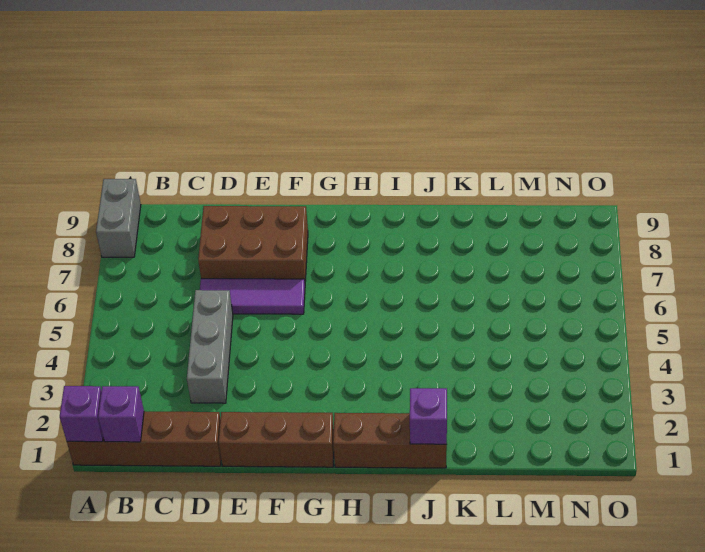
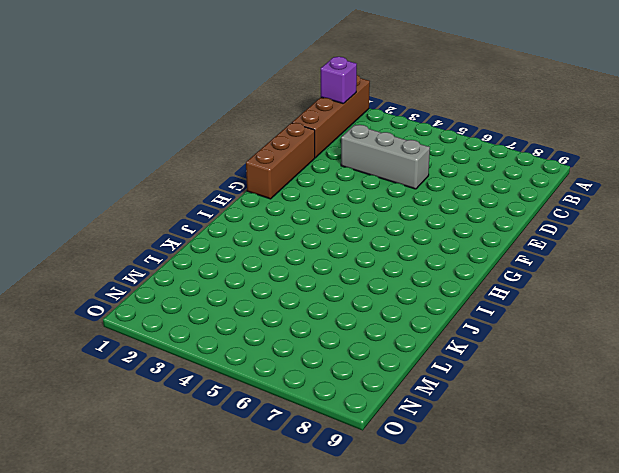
none -> grey 1x2 brick [96,179,141,257]
none -> purple 1x3 tile [200,279,305,314]

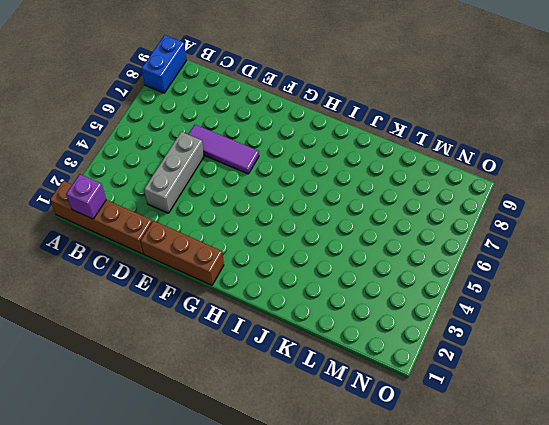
blue 1x2 brick [142,35,187,93] -> grey 1x2 brick [96,179,141,257]
none -> brown 2x3 brick [198,206,308,281]
none -> brown 1x3 brick [333,413,447,468]

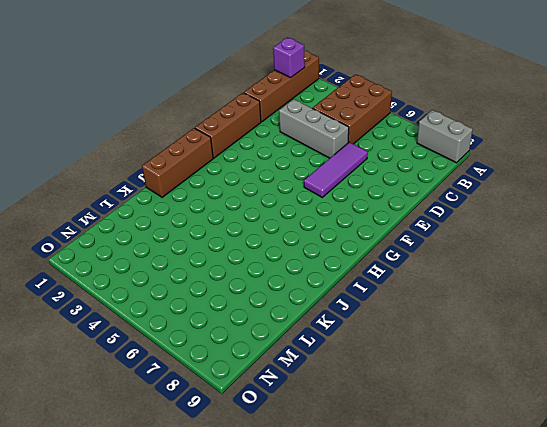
brown 2x3 brick [312,74,392,144] -> brown 2x3 brick moved to [198,206,308,281]
none -> purple 1x1 brick [60,386,103,442]
none -> purple 1x1 brick [410,388,447,444]

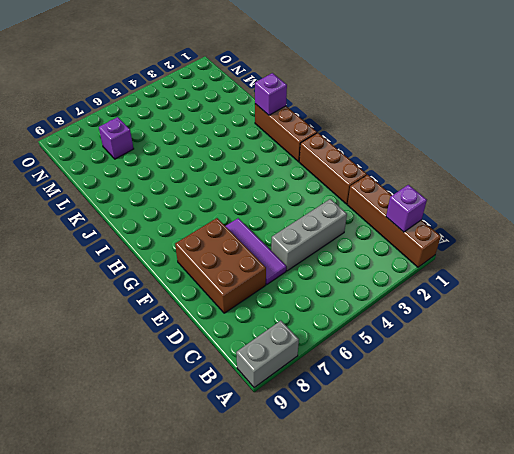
purple 1x1 brick [99,117,134,159] -> purple 1x1 brick moved to [60,386,103,442]

